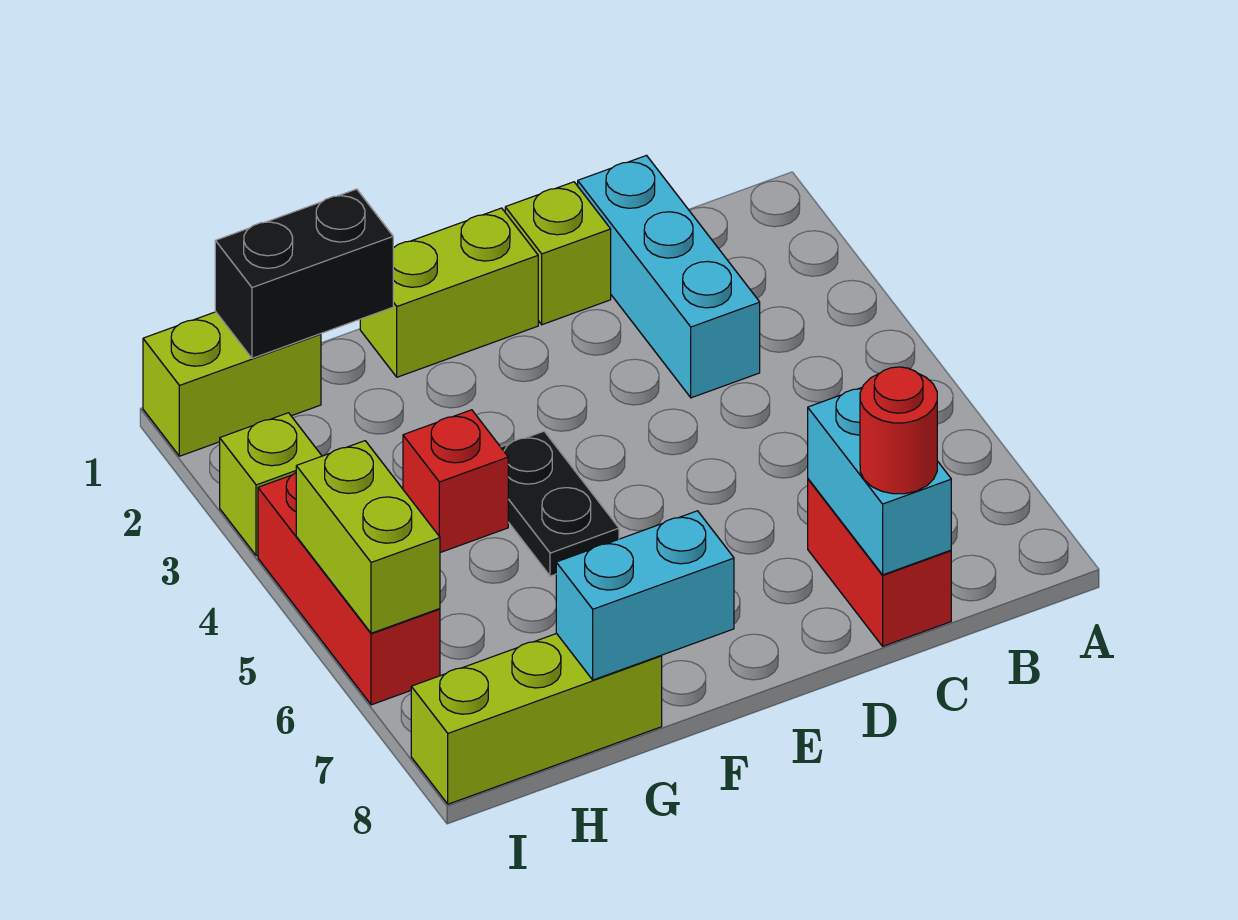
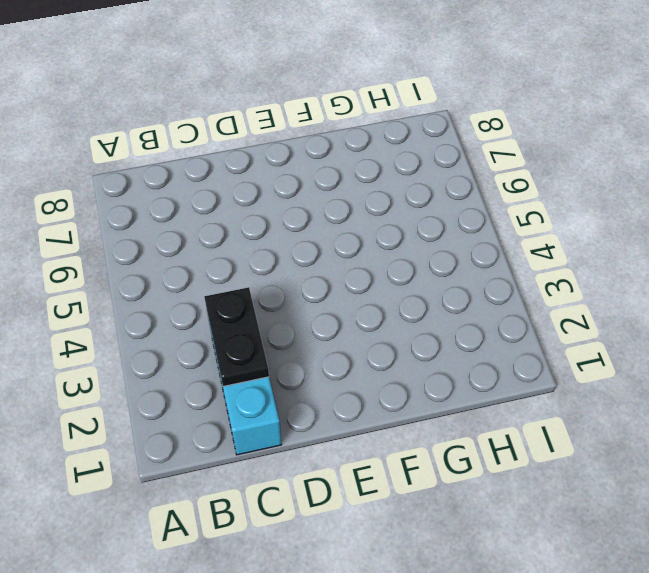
black 1x2 plate [204,287,269,386] -> black 1x2 plate moved to [501,431,619,576]
none -> red 1x2 brick [808,479,951,646]
none -> lime 1x1 brick [505,182,611,325]
none -> lime 1x2 brick [360,208,538,377]

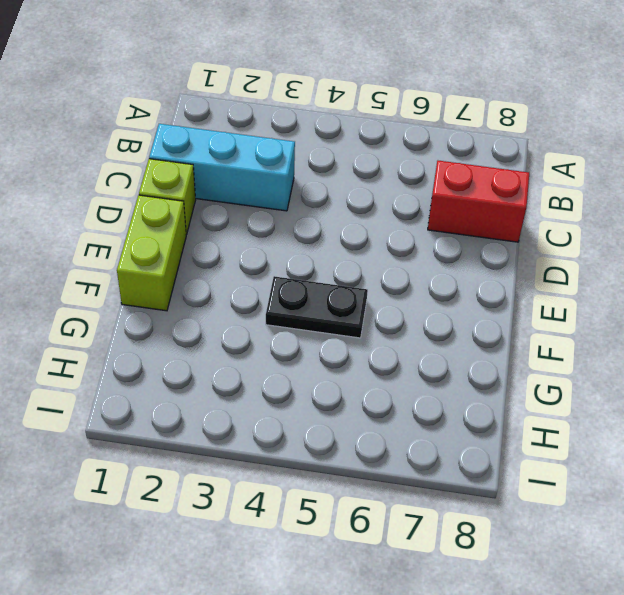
none -> red 1x1 brick [403,410,508,553]
none -> lime 1x3 brick [411,634,662,804]
none -> lime 1x2 brick [143,312,321,456]

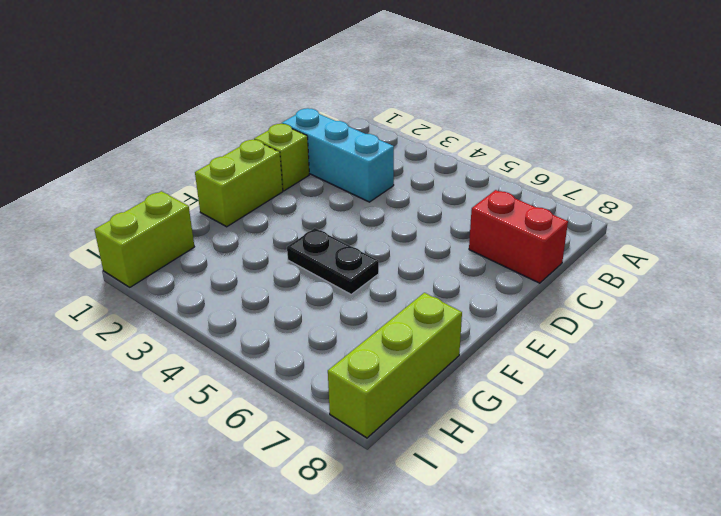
none -> red 1x1 brick [403,410,508,553]
none -> lime 1x1 brick [220,413,322,556]
none -> red 1x3 brick [258,473,440,705]

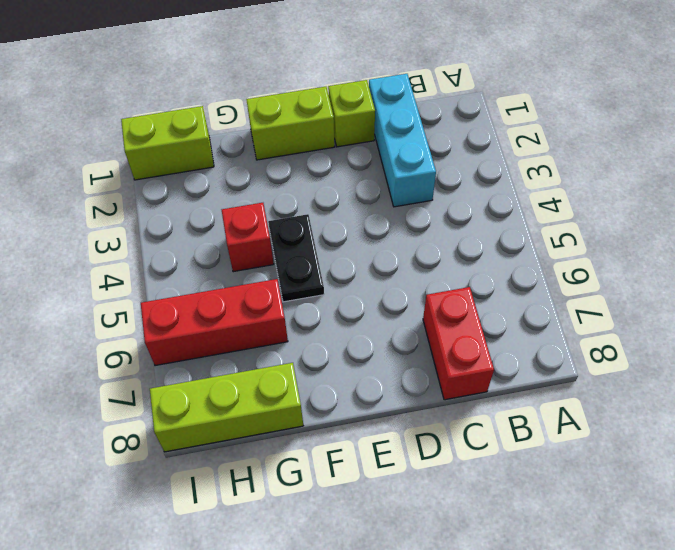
red 1x3 brick [141,279,288,366] -> red 1x3 brick turned to [258,473,440,705]
none -> lime 1x1 brick [220,413,322,556]
none -> cyan 1x2 brick [808,388,951,575]
none -> cyan 1x2 brick [556,511,734,680]

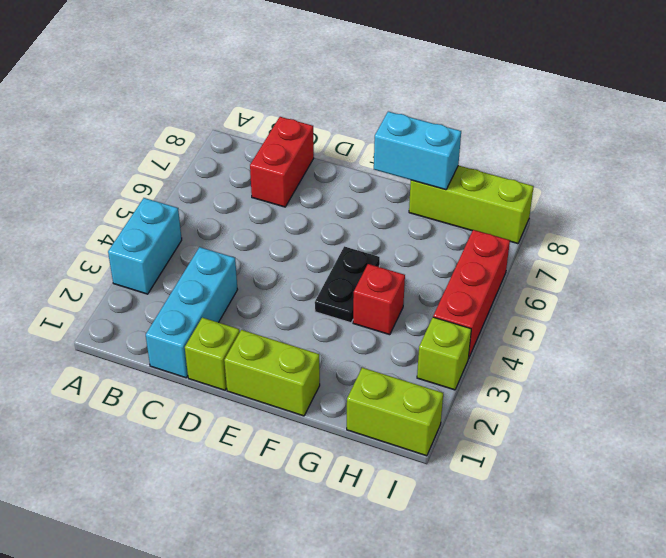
cyan 1x2 brick [108,198,182,294] -> cyan 1x2 brick moved to [808,388,951,575]
none -> black 1x2 brick [215,189,393,358]
none -> lime 1x2 brick [296,441,440,633]
none -> red 1x1 round brick [860,367,937,494]

